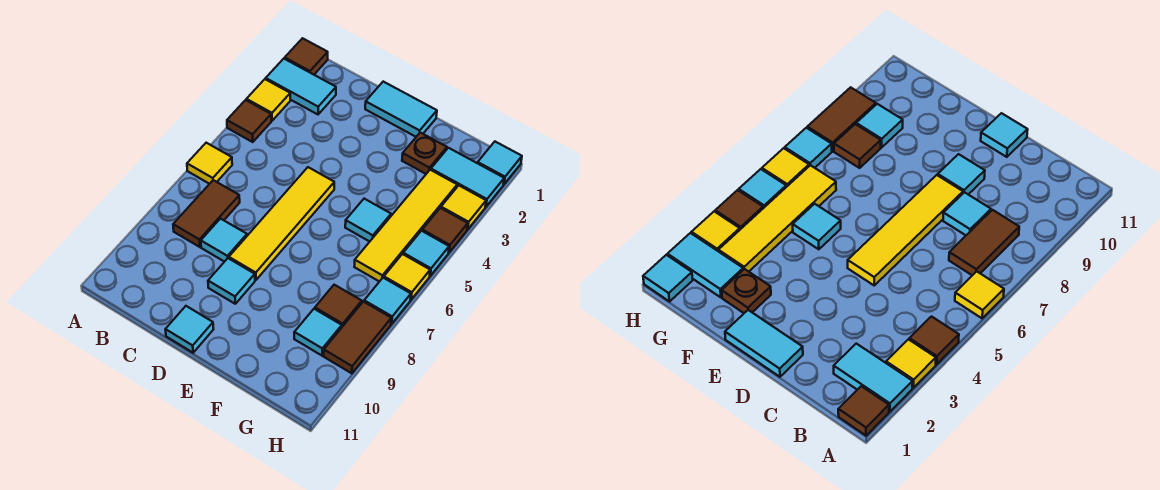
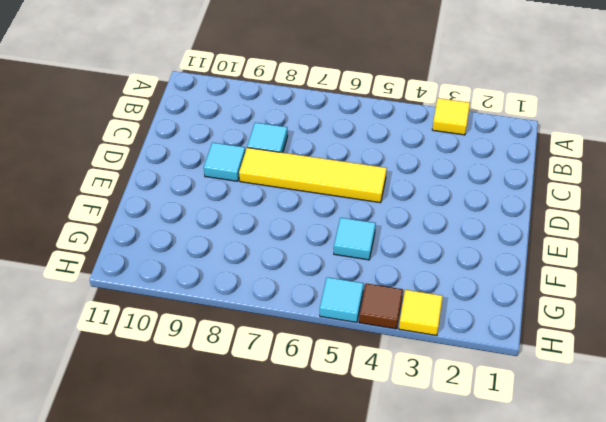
none -> brown 1x1 tile [285,38,328,75]
none -> cyan 1x2 tile [266,59,336,114]
none -> brown 1x1 tile [227,100,271,142]

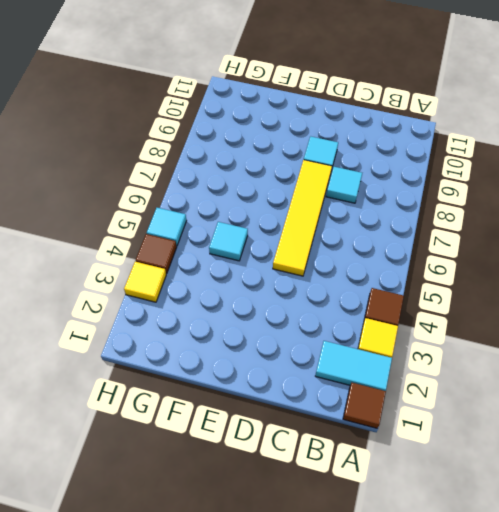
none -> yellow 1x1 tile [187,143,232,184]
none -> brown 1x2 tile [173,180,240,247]
none -> cyan 1x2 tile [365,82,437,137]

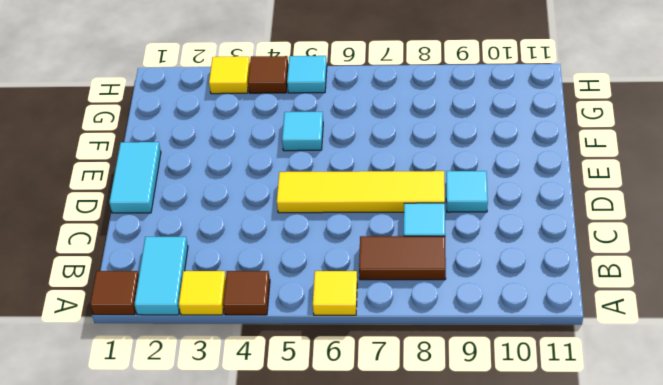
none -> cyan 1x1 tile [165,306,213,353]
none -> brown 1x1 plate [402,133,447,174]
none -> cyan 1x2 tile [431,148,504,207]

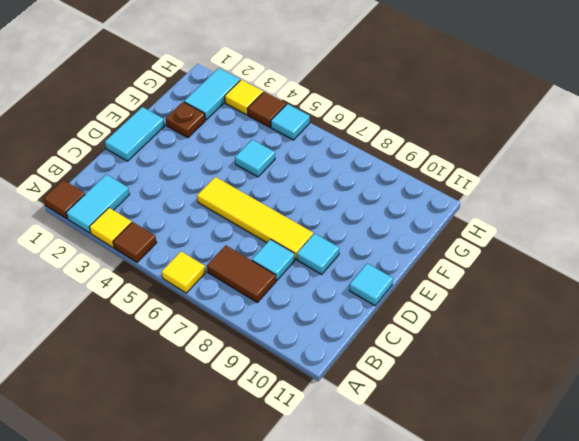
none -> yellow 1x4 tile [354,170,457,282]
none -> brown 1x1 tile [315,285,362,327]
none -> cyan 1x1 tile [294,309,342,356]

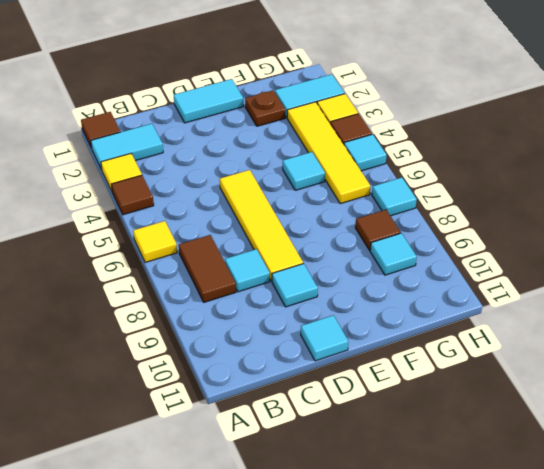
none -> cyan 1x1 tile [478,142,522,184]
none -> yellow 1x1 tile [384,254,430,300]
none -> brown 1x2 tile [324,302,391,373]

